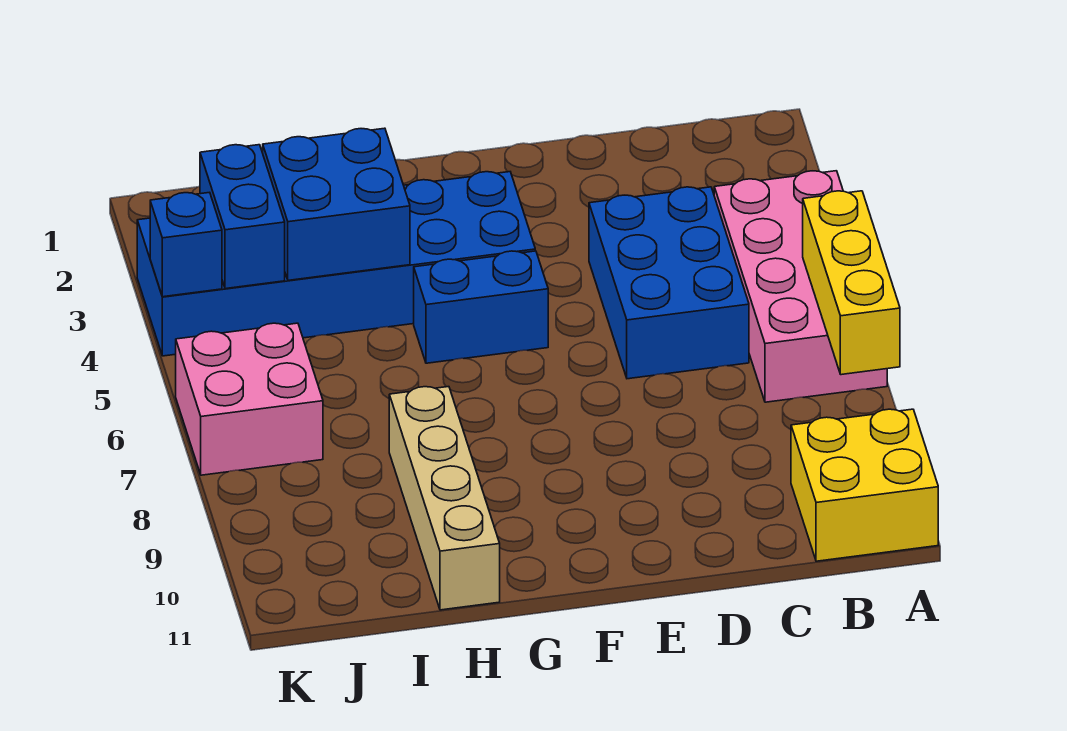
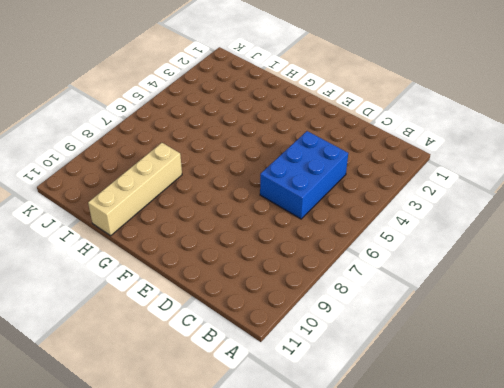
none -> pink 2x4 brick [714,171,887,402]
none -> yellow 2x2 brick [791,409,938,561]

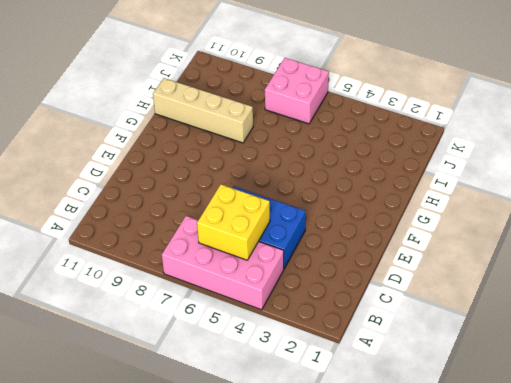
yellow 2x2 brick [197,185,270,260] -> yellow 2x2 brick moved to [791,409,938,561]
none -> blue 2x6 brick [137,172,535,356]
none -> blue 1x2 brick [414,251,548,363]

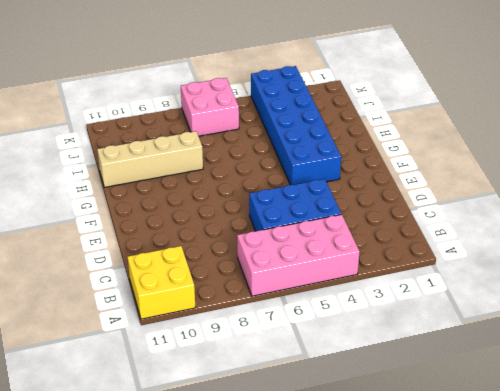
none -> blue 1x2 brick [414,251,548,363]
none -> yellow 1x3 brick [803,191,900,375]

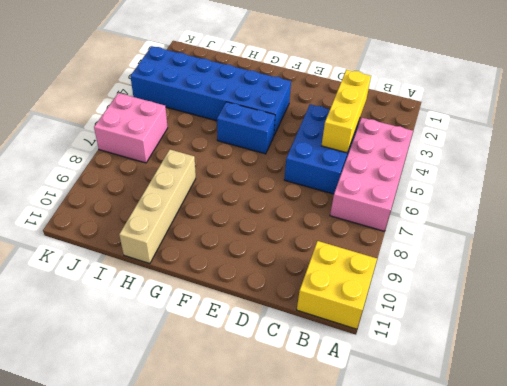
yellow 1x3 brick [321,70,371,153] -> yellow 1x3 brick moved to [803,191,900,375]
none -> blue 2x2 brick [263,128,410,280]
none -> blue 1x2 brick [200,145,285,289]

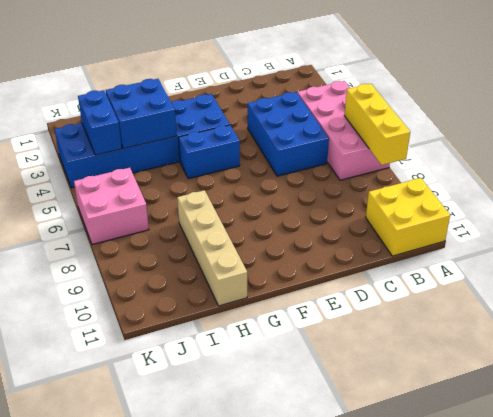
none -> blue 1x1 brick [150,192,222,297]

